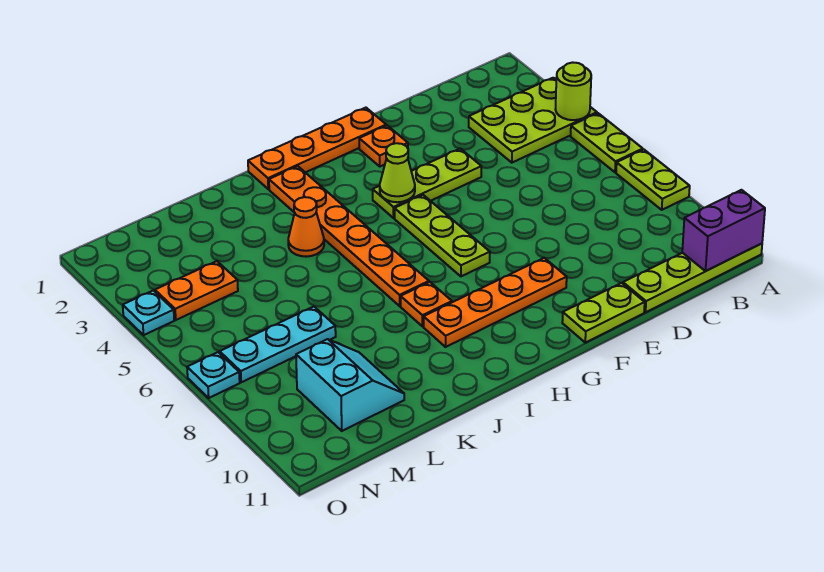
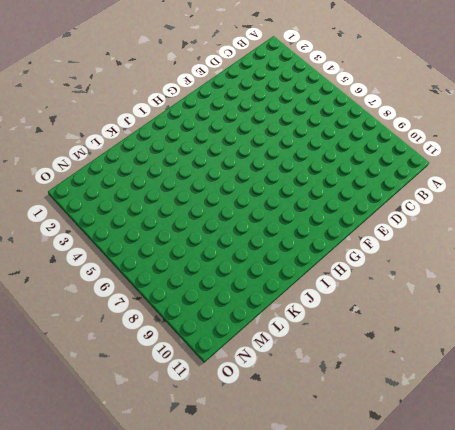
none -> lime 2x3 plate [469,78,597,163]
none -> lime 1x2 plate [571,113,643,172]
none -> lime 1x2 plate [616,150,690,210]

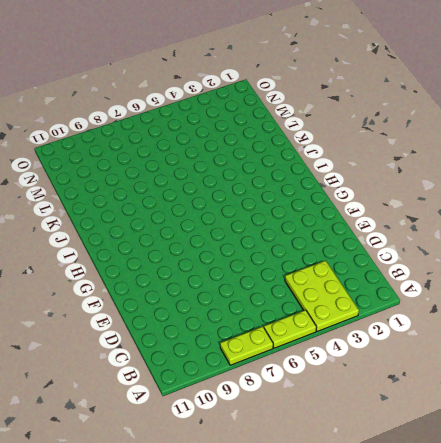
none -> lime 1x4 plate [623,244,762,312]
none -> lime 1x3 plate [373,149,481,218]
none -> lime 1x2 plate [562,283,645,343]

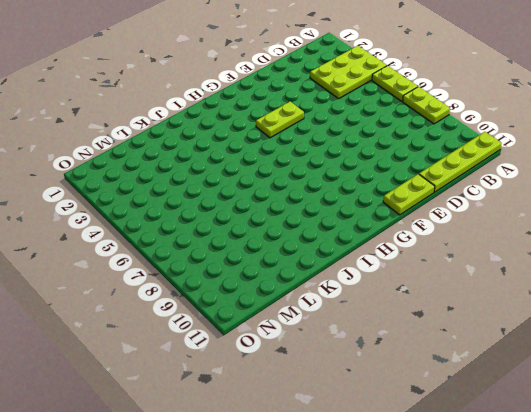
lime 1x2 plate [256,101,304,138] -> lime 1x3 plate [373,149,481,218]
none -> orange 1x4 plate [248,108,386,189]
none -> orange 1x1 plate [359,126,408,166]
none -> orange 1x4 plate [424,258,567,347]

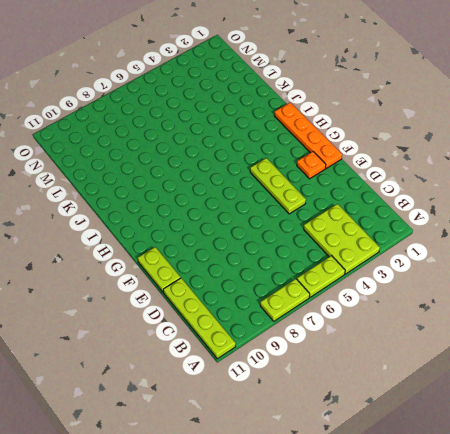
none -> orange 1x4 plate [424,258,567,347]
none -> lime 1x3 plate [395,195,490,276]
none -> orange 1x6 plate [269,166,429,306]

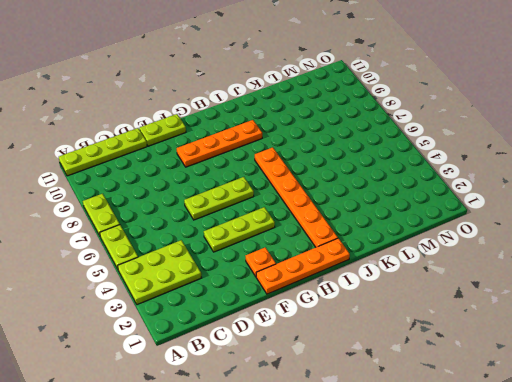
lime 1x3 plate [184,177,254,220] -> lime 1x3 plate turned to [395,195,490,276]
none -> orange 1x1 plate [401,282,452,326]
none -> orange 1x1 cone [288,197,324,257]
none -> cyan 1x3 plate [220,307,336,382]

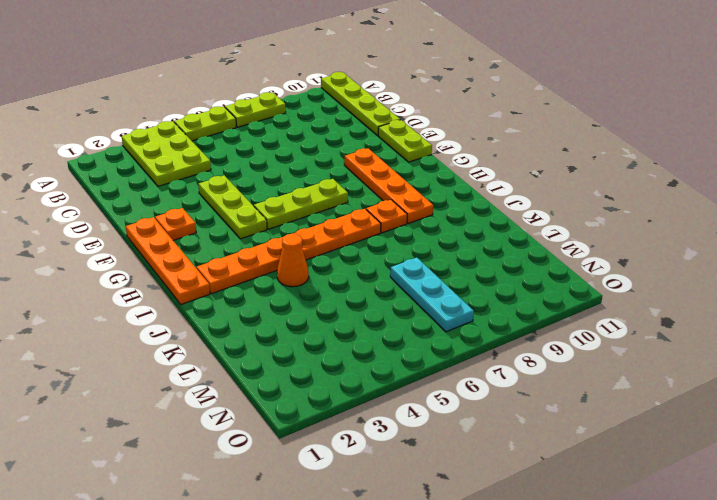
none -> cyan 2x2 slope [296,339,404,431]
none -> orange 1x2 plate [155,261,238,320]
none -> cyan 1x1 plate [123,291,174,335]

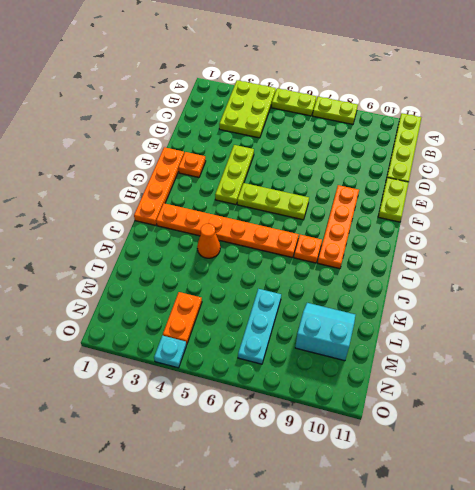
none -> cyan 1x1 plate [187,352,240,398]
none -> lime 1x1 round brick [555,62,591,120]
none -> purple 1x2 brick [682,190,765,271]

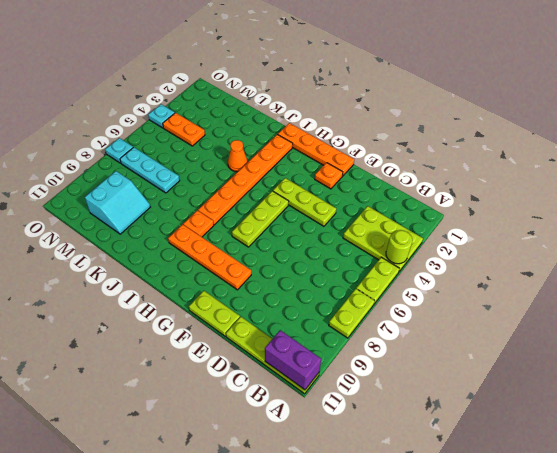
none -> lime 1x1 cone [380,143,415,202]

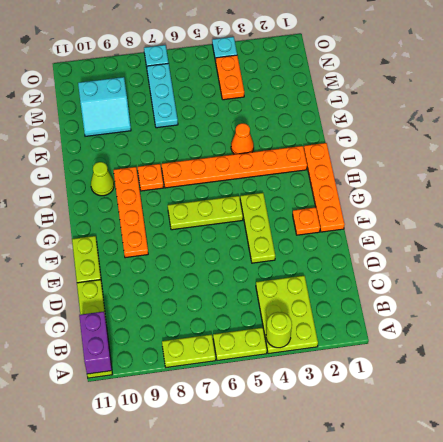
lime 1x1 cone [91,162,114,196] -> lime 1x1 cone moved to [380,143,415,202]

